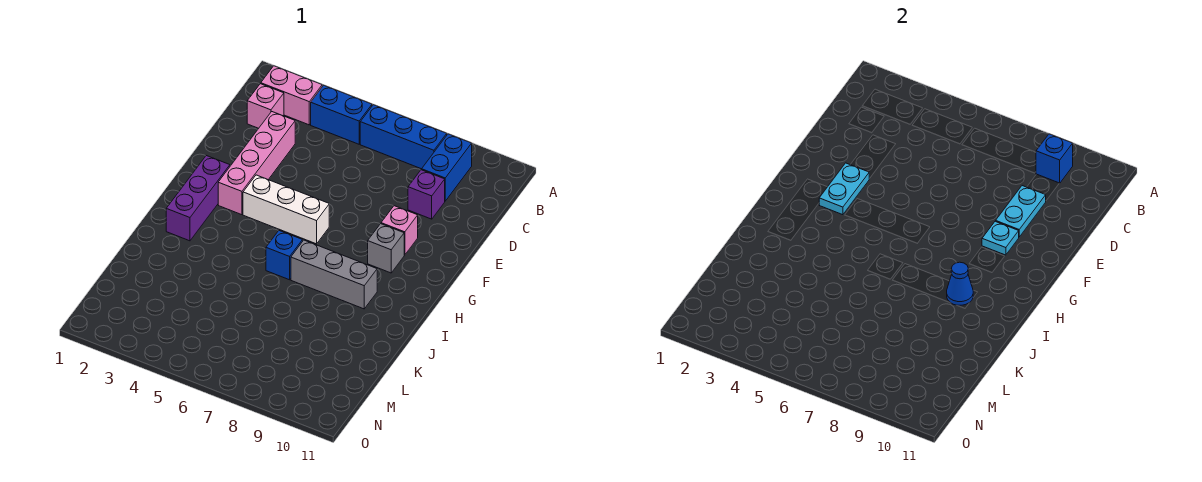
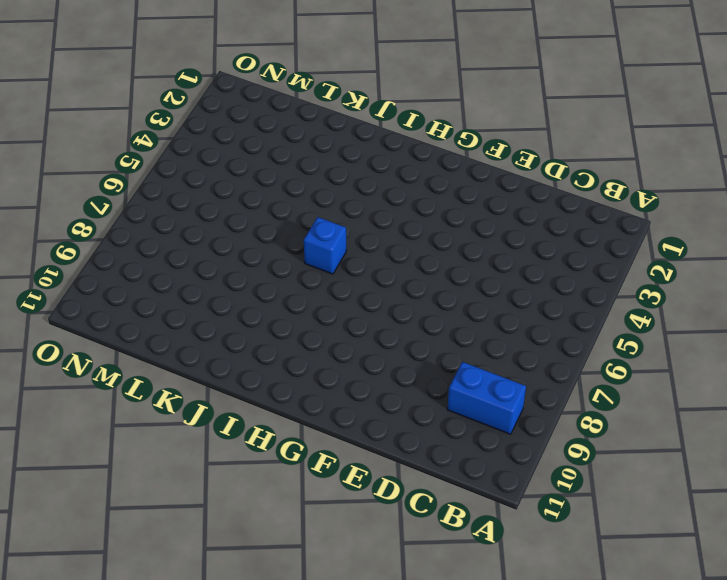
none -> pink 1x2 brick [261,66,322,125]
none -> blue 1x2 brick [311,85,372,144]
none -> blue 1x3 brick [360,105,447,169]

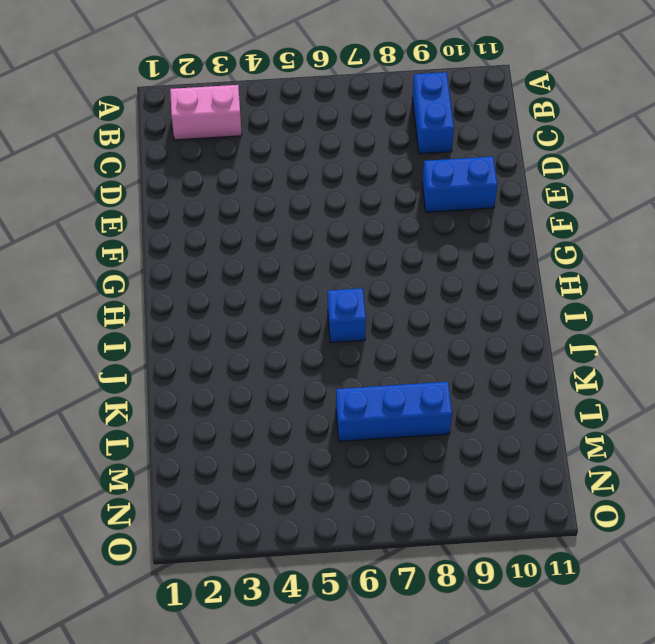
blue 1x2 brick [422,157,497,212] -> blue 1x2 brick moved to [311,85,372,144]
blue 1x3 brick [336,382,452,441] -> blue 1x3 brick moved to [360,105,447,169]
none -> pink 1x1 brick [247,84,284,128]
none -> pink 1x4 brick [218,112,295,215]
none -> purple 1x1 brick [408,170,445,219]

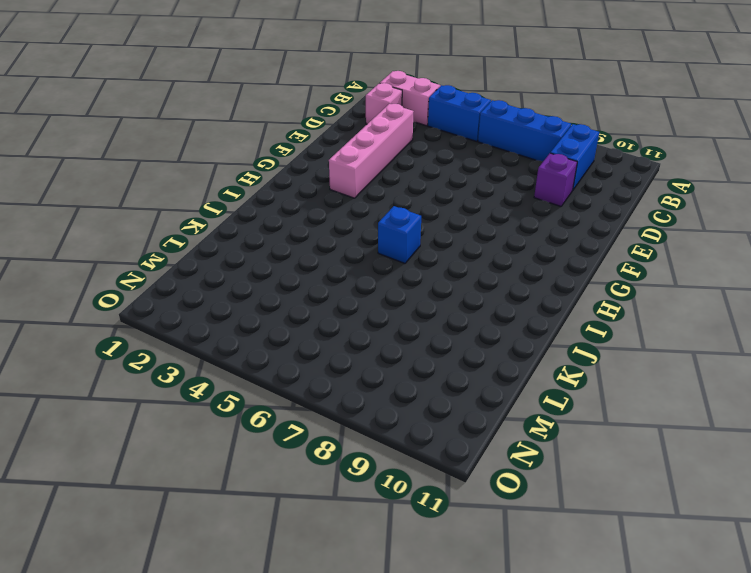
none -> pink 1x1 brick [381,206,418,255]
none -> purple 1x3 brick [166,156,230,241]
none -> white 1x3 brick [243,175,329,244]

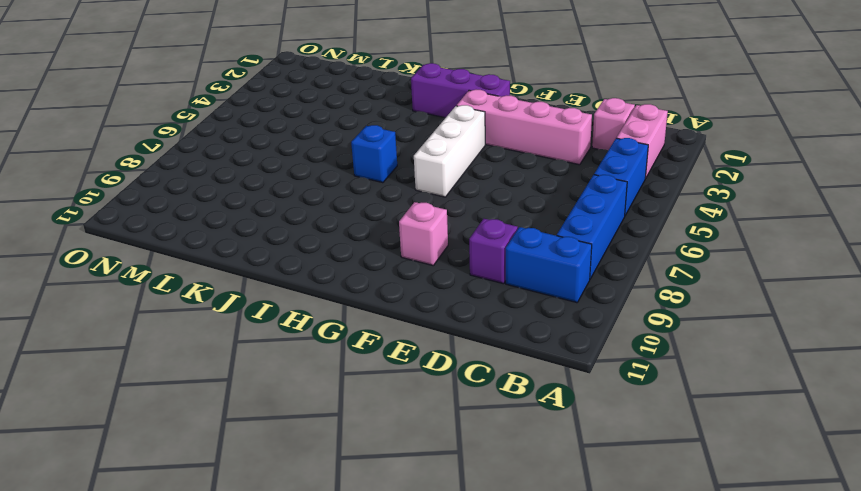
none -> grey 1x1 brick [368,224,404,273]
none -> grey 1x3 brick [291,240,377,309]
none -> blue 1x1 brick [1036,134,1073,183]

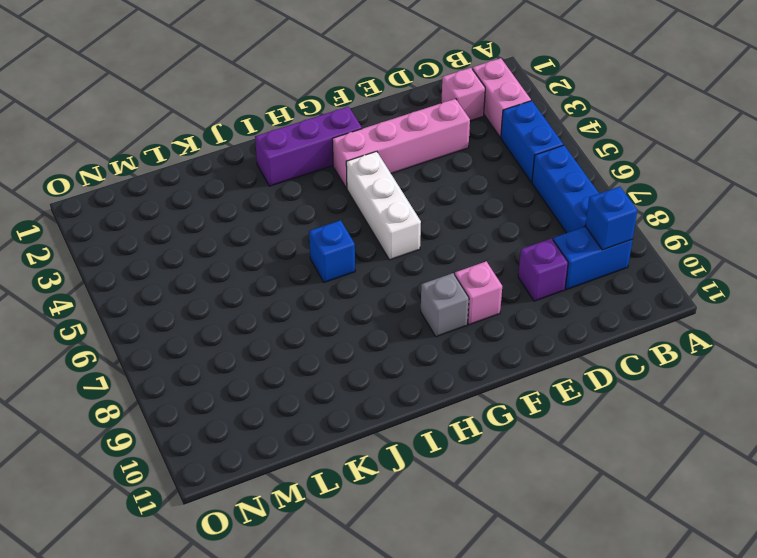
none -> grey 1x3 brick [291,240,377,309]
none -> cyan 1x2 plate [996,186,1046,237]
none -> cyan 1x2 plate [819,163,869,215]

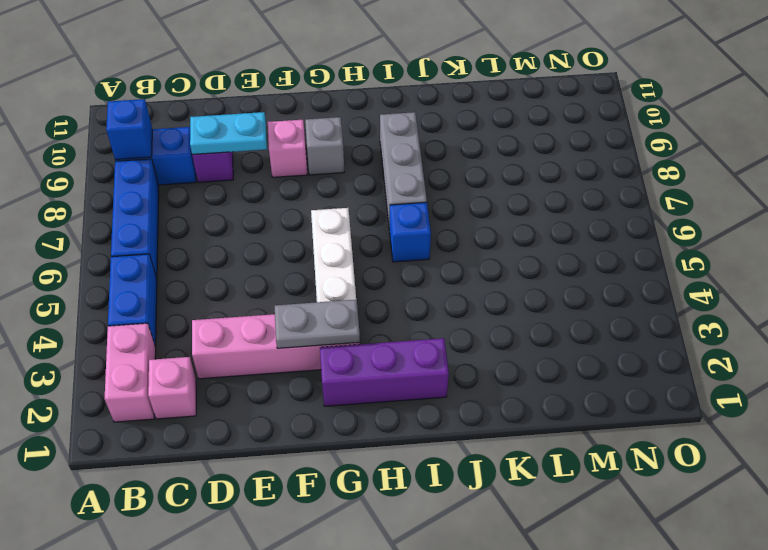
grey 1x2 plate [275,300,360,348] -> cyan 1x2 plate [819,163,869,215]
none -> cyan 1x1 plate [982,221,1019,255]
none -> blue 1x1 cone [947,262,973,305]

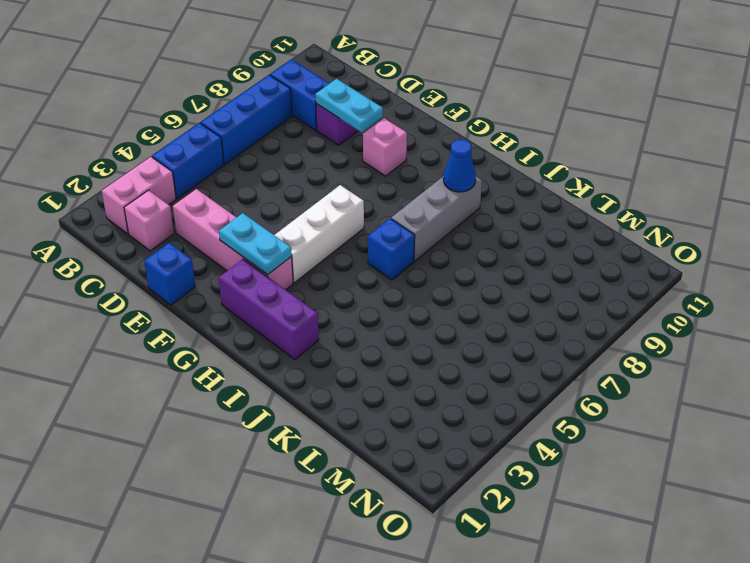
blue 1x1 brick [144,243,195,305] -> blue 1x1 brick moved to [1036,134,1073,183]
none -> grey 1x1 brick [368,224,404,273]
none -> cyan 1x1 plate [982,221,1019,255]

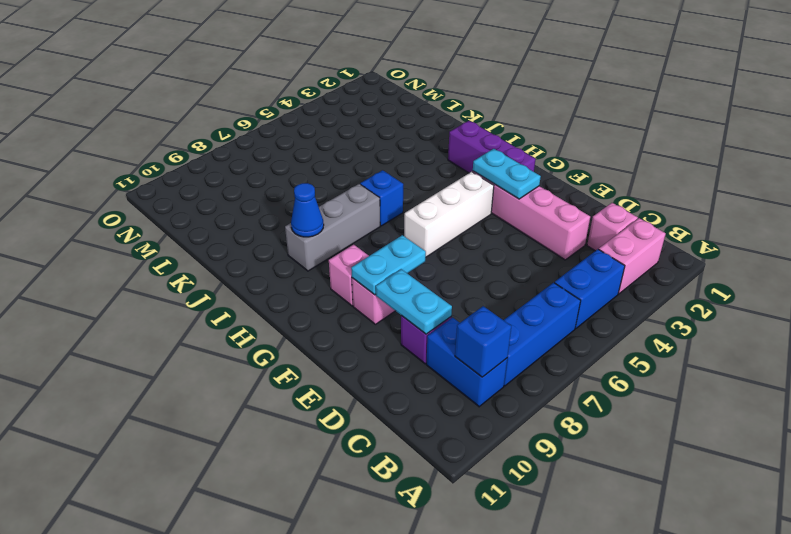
cyan 1x2 plate [351,235,426,295] -> cyan 1x1 plate [982,221,1019,255]
pink 1x1 brick [329,245,369,306] -> grey 1x1 brick [368,224,404,273]

